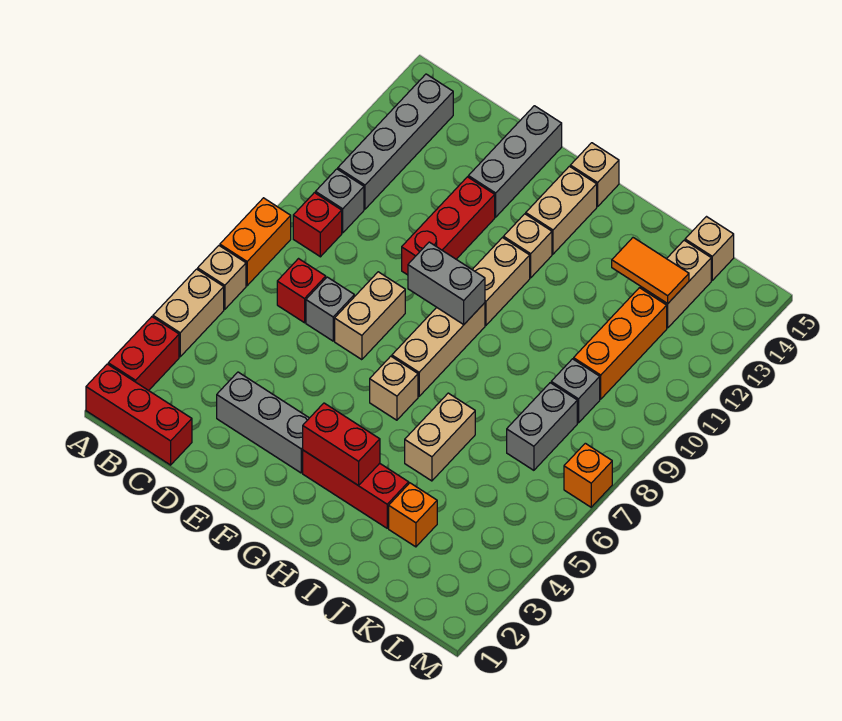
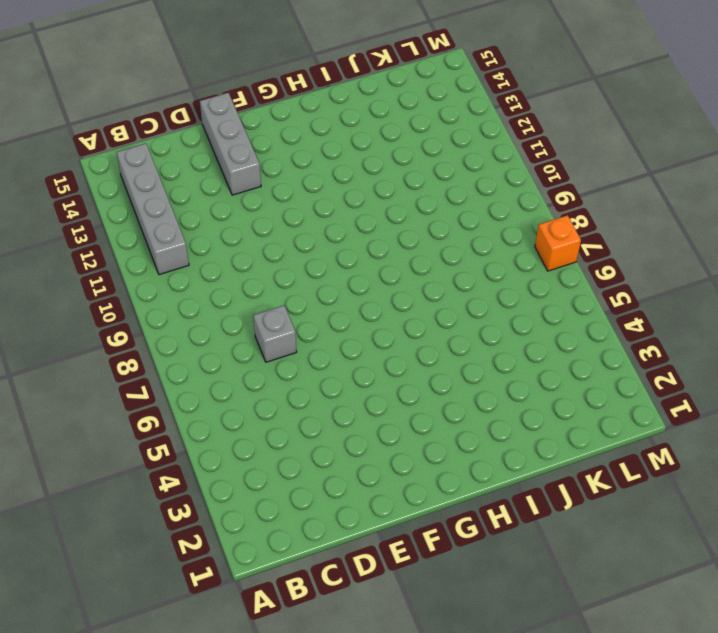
none -> red 1x3 brick [86,364,192,465]
none -> red 1x2 brick [108,317,179,391]
none -> tan 1x2 brick [153,269,224,357]
none -> tan 1x1 brick [198,246,246,309]

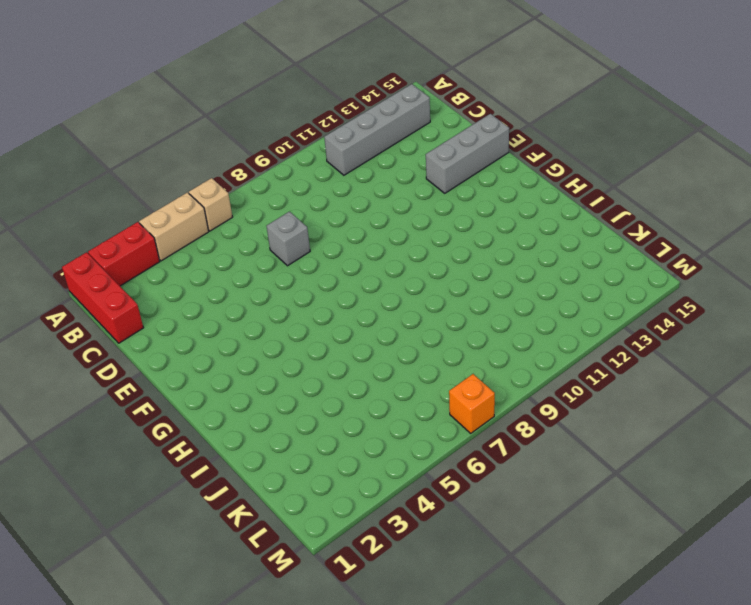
none -> orange 1x2 brick [220,198,291,286]
none -> red 1x1 brick [293,193,342,257]
none -> grey 1x1 brick [315,169,364,233]
none -> red 1x1 brick [277,259,326,323]

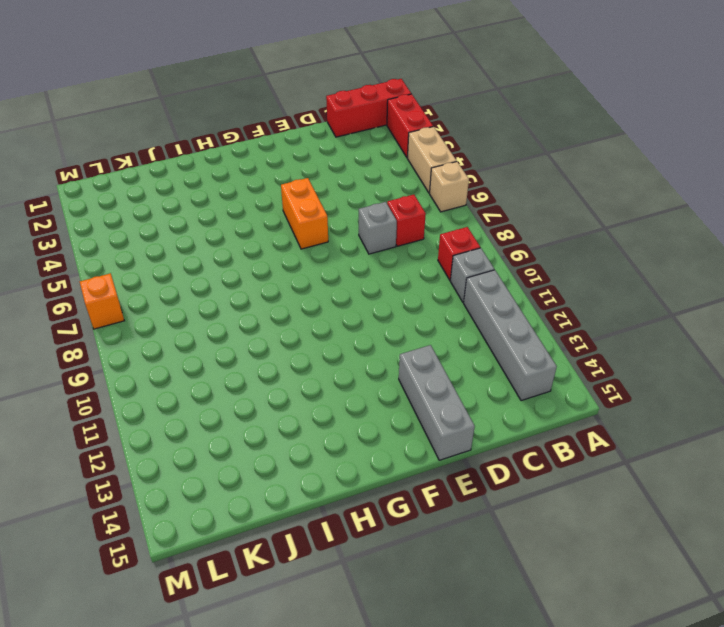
orange 1x2 brick [281,178,328,249] -> orange 1x2 brick moved to [220,198,291,286]
none -> grey 1x3 brick [217,372,309,473]
none -> tan 1x2 brick [335,272,405,360]
none -> red 1x3 brick [402,177,495,275]
none -> red 1x3 brick [303,450,409,528]

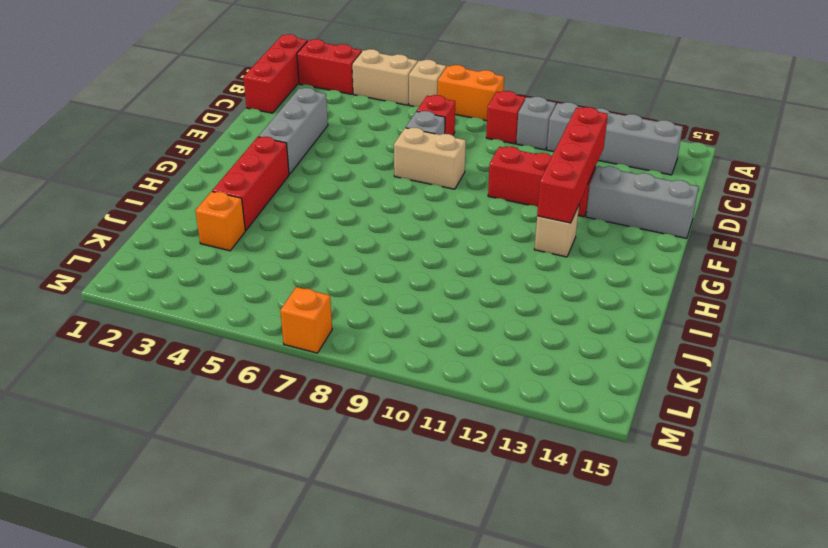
red 1x4 brick [537,107,608,223] -> none
none -> tan 1x1 brick [370,356,418,420]
none -> tan 1x3 brick [392,303,485,396]
none -> tan 1x2 brick [472,238,530,325]
none -> tan 1x2 brick [526,166,597,254]

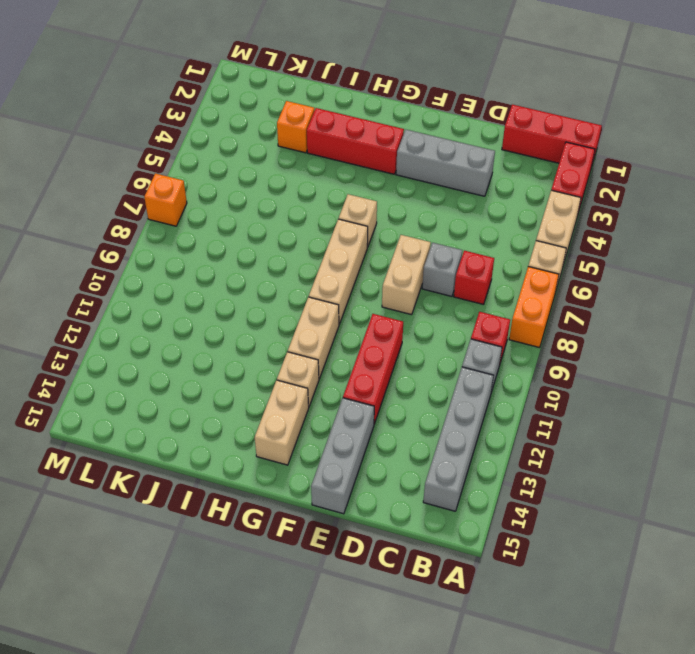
none -> tan 1x1 brick [570,143,619,207]
none -> tan 1x2 brick [405,393,475,481]
none -> grey 1x2 brick [507,383,577,470]
none -> grey 1x1 brick [551,359,600,423]

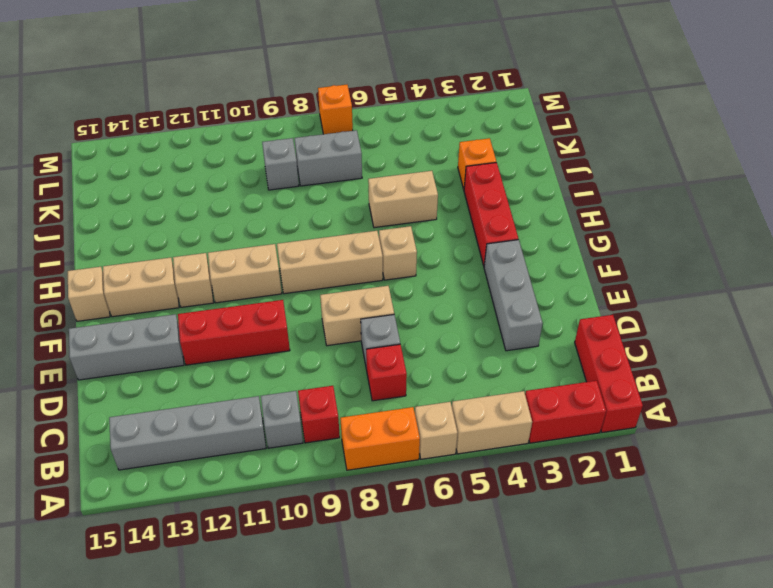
none -> orange 1x3 brick [574,288,667,399]
none -> tan 1x2 brick [640,240,711,328]
none -> tan 1x1 brick [685,217,734,280]
none -> grey 1x2 brick [408,242,485,324]

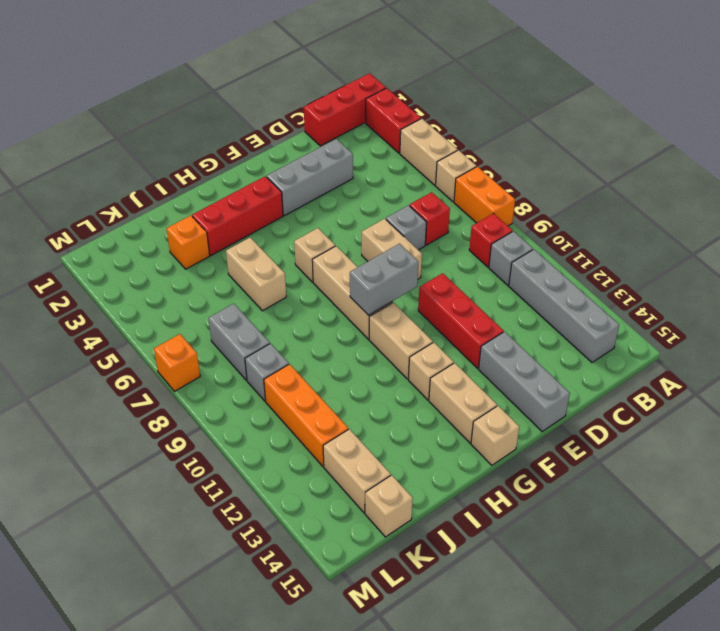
none -> red 1x2 brick [303,403,380,485]
none -> orange 1x2 tile [612,238,689,304]

